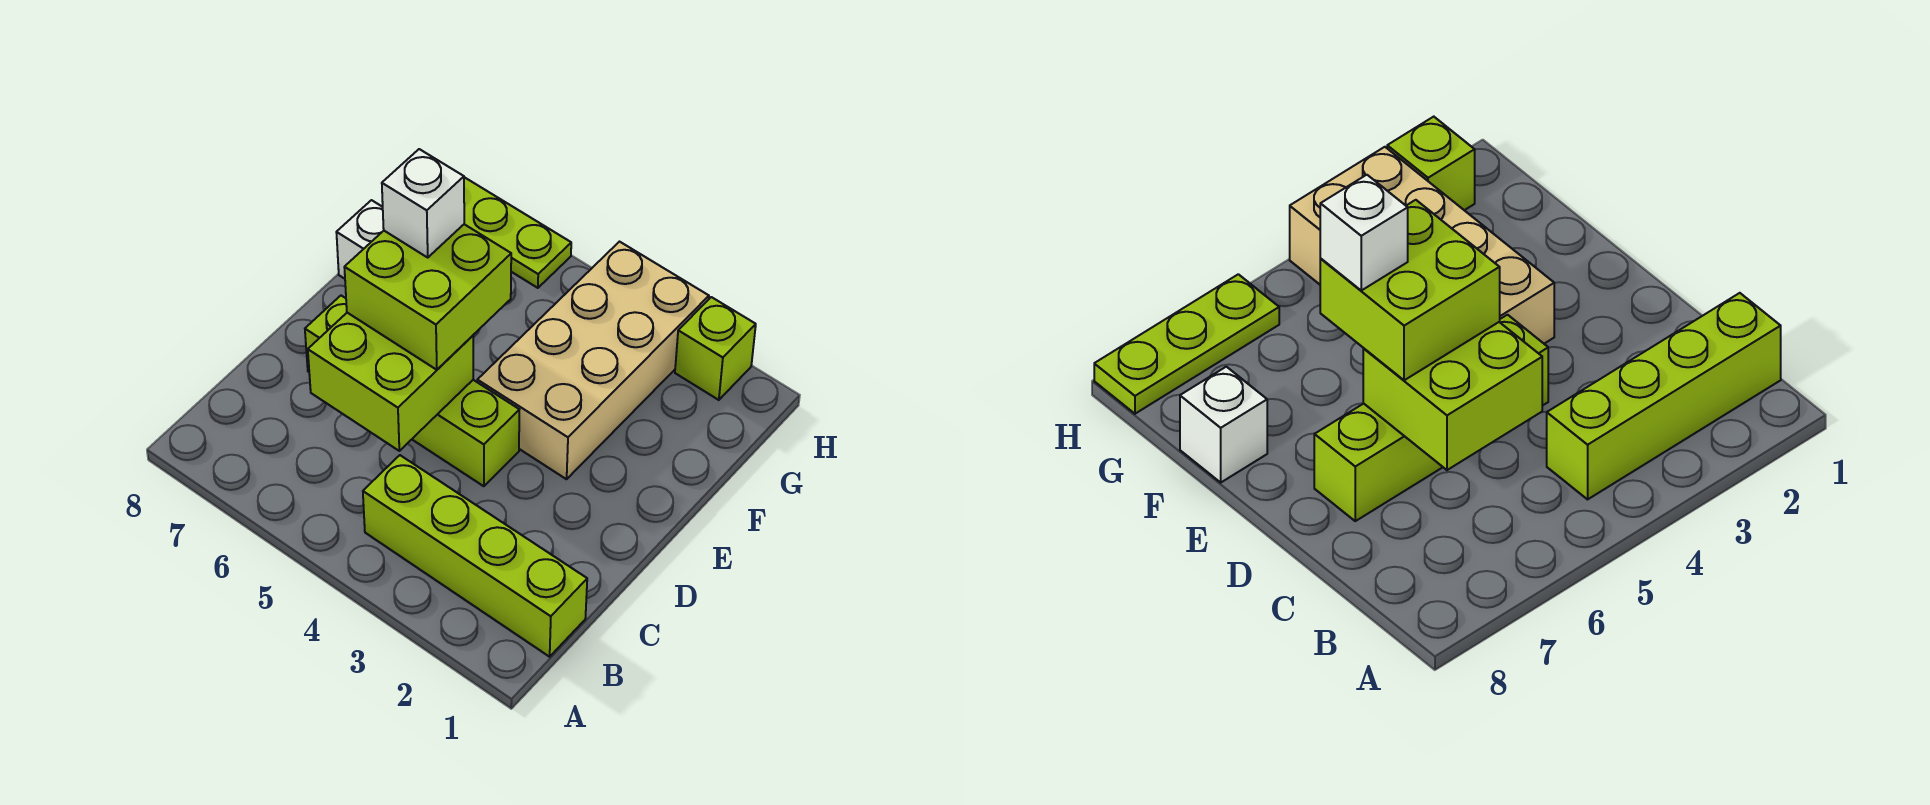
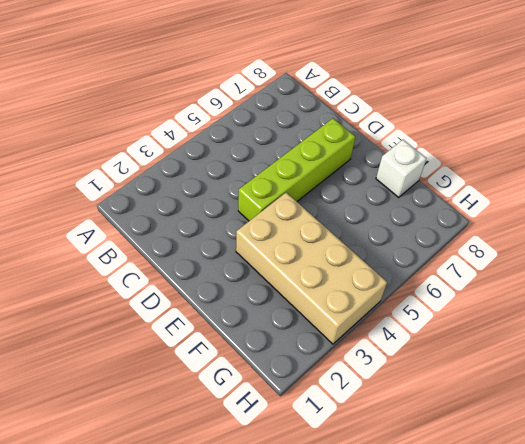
none -> lime 1x4 brick [363,455,587,657]
none -> lime 1x1 brick [675,297,756,400]

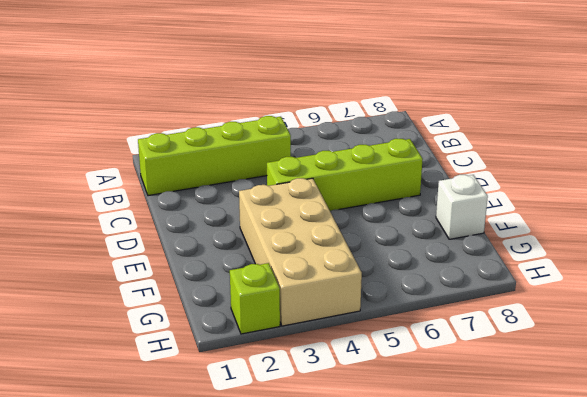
none -> lime 1x3 plate [464,177,571,288]
none -> lime 2x2 brick [308,313,473,451]

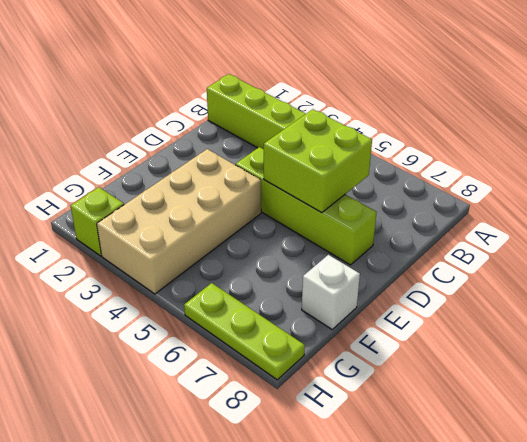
none -> lime 2x2 brick [344,224,511,370]
none -> white 1x1 brick [382,149,464,257]

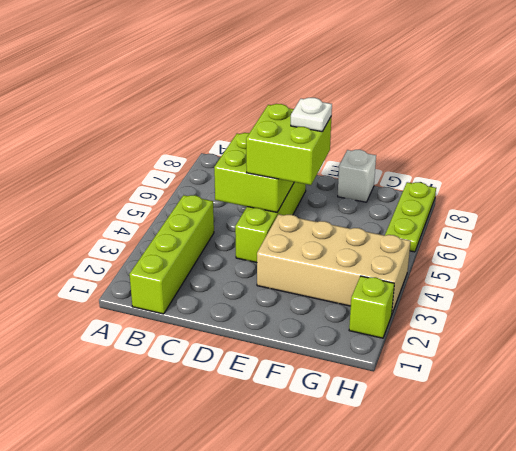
white 1x1 plate [291,98,332,132] -> white 1x1 brick [382,149,464,257]

